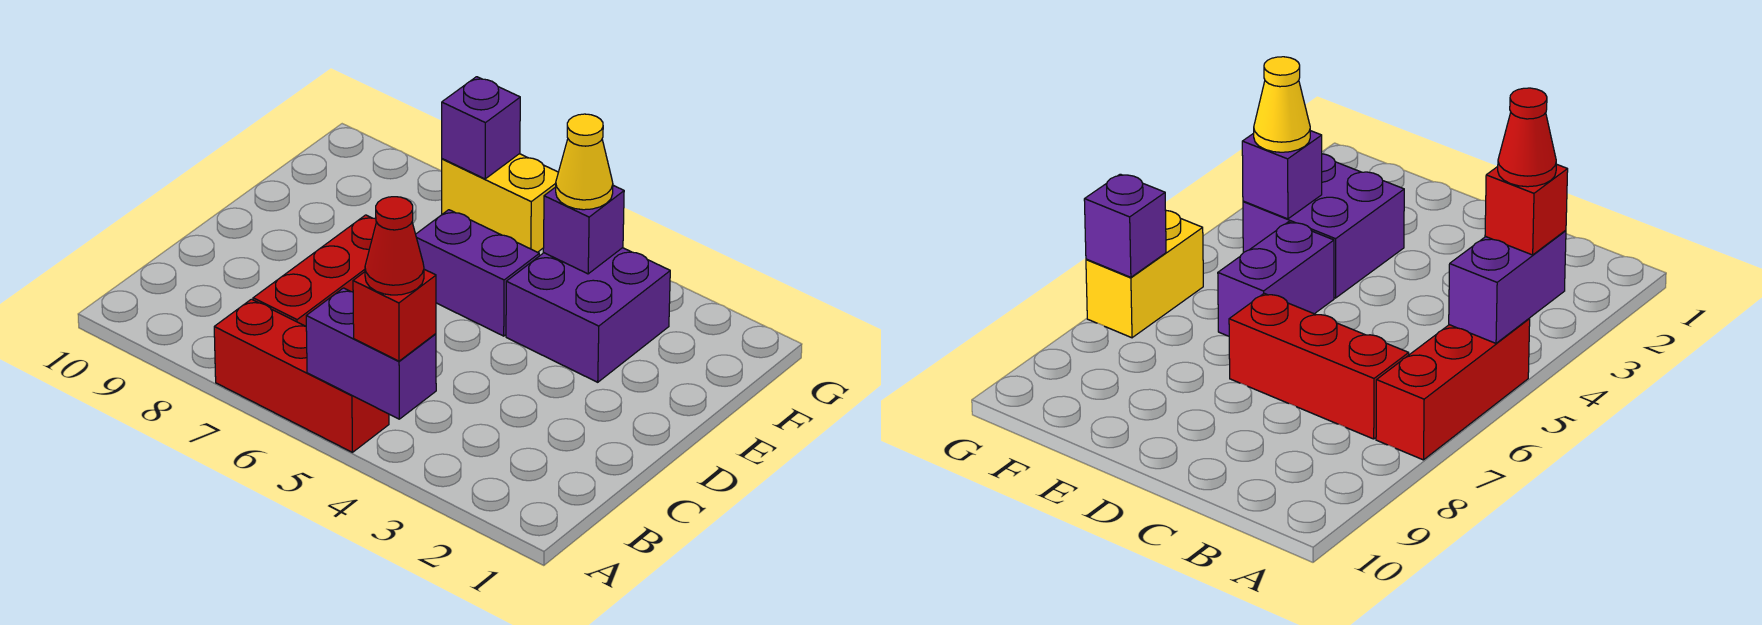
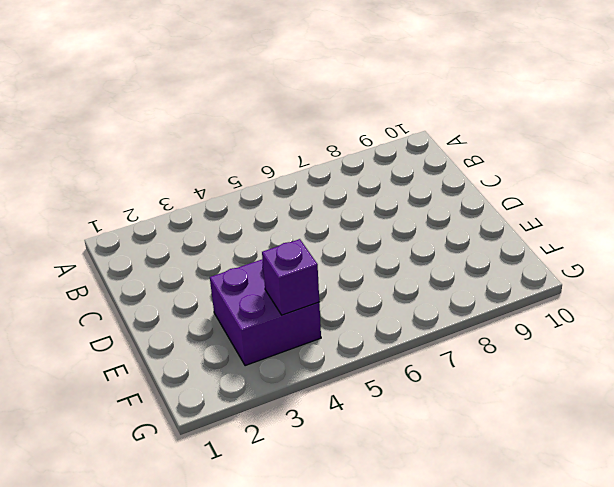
none -> red 1x3 brick [214,299,389,452]
none -> red 1x3 brick [253,215,376,326]

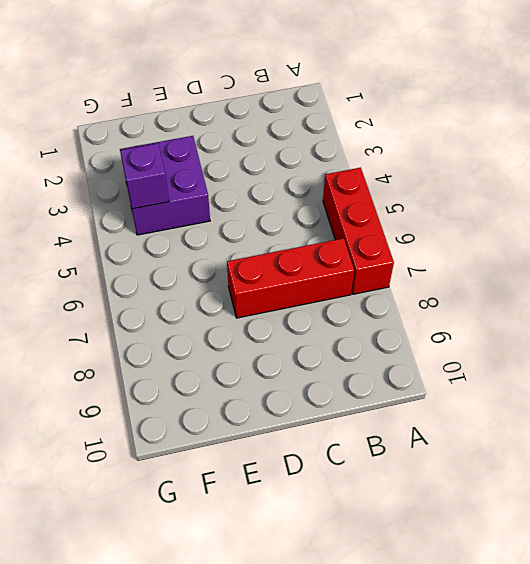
none -> purple 1x2 brick [416,210,539,336]
none -> yellow 1x2 brick [442,154,558,252]

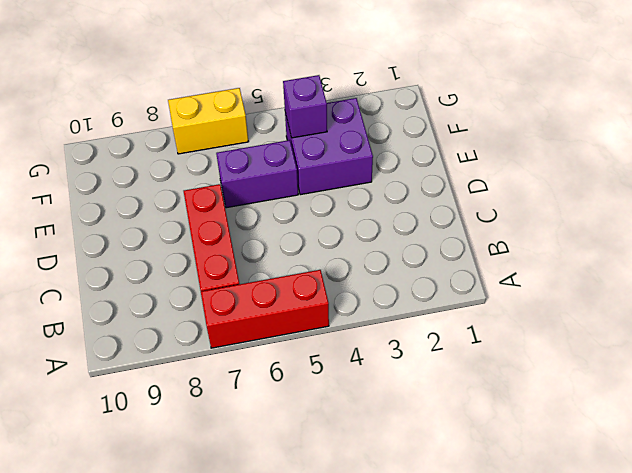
none -> purple 1x2 brick [306,288,436,419]
none -> purple 1x1 brick [442,77,520,179]

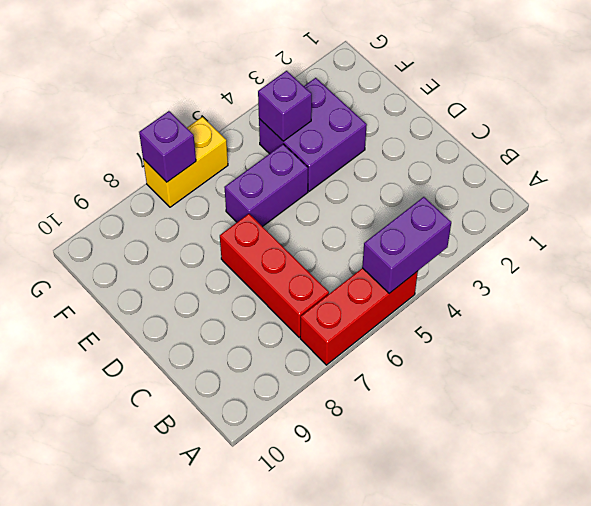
none -> red 1x1 brick [353,269,436,361]
none -> yellow 1x1 cone [556,114,613,210]

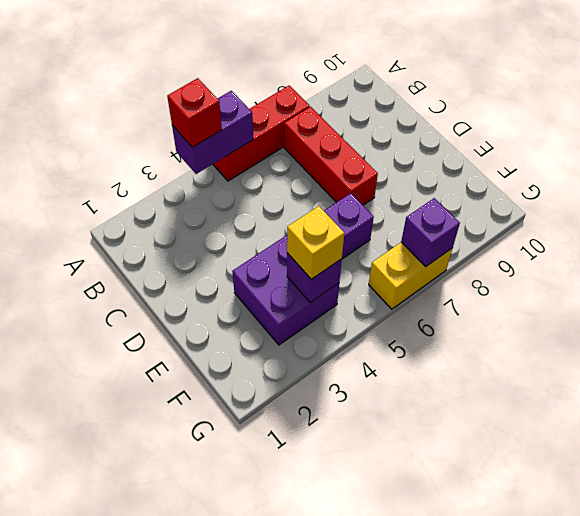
yellow 1x1 brick [287,206,344,279] -> yellow 1x1 cone [556,114,613,210]
none -> red 1x1 cone [365,197,424,295]

